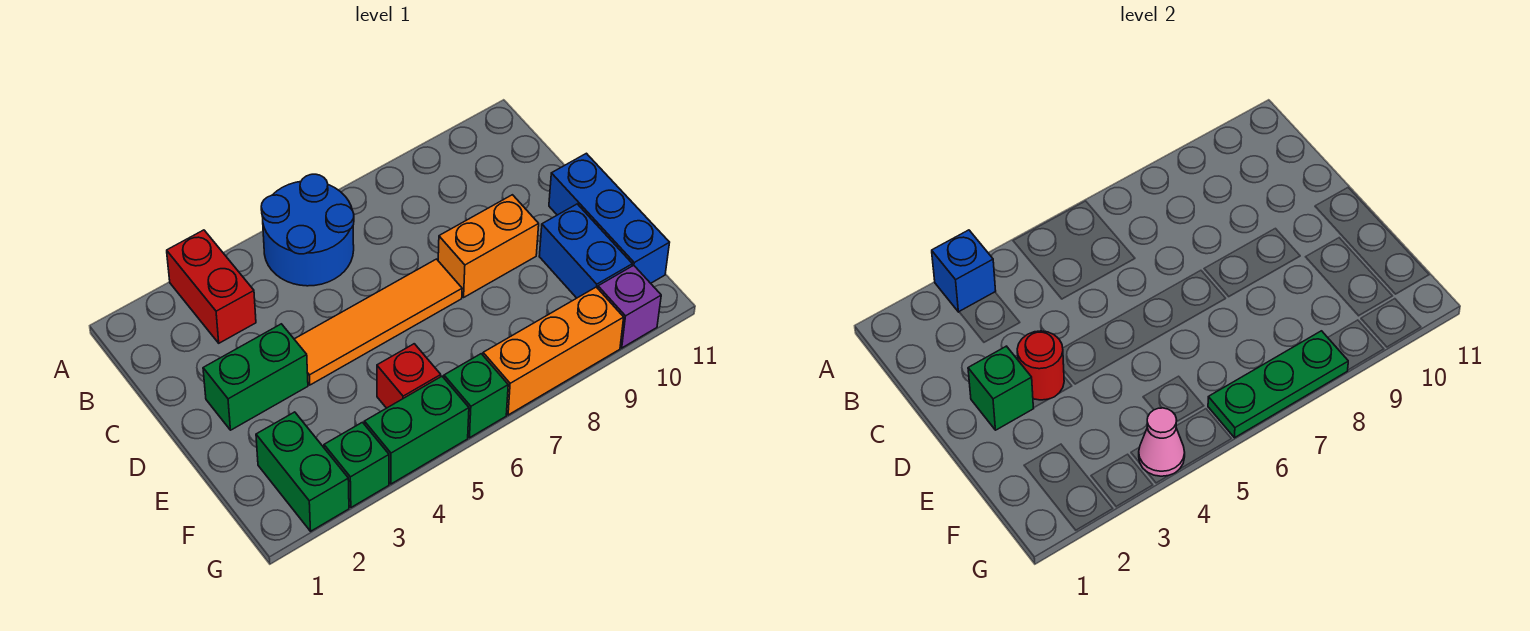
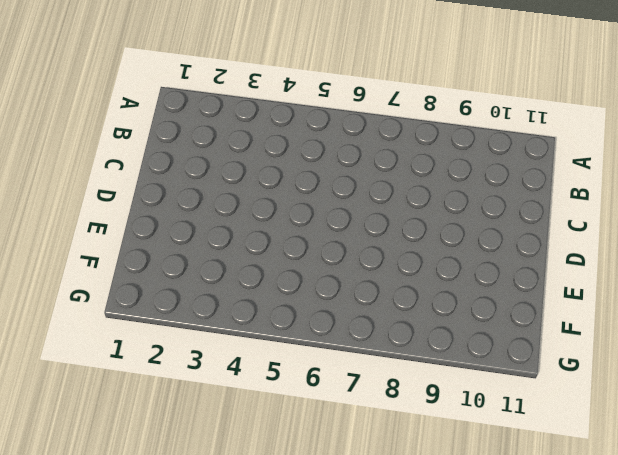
none -> red 1x2 brick [167,230,256,343]
none -> blue 2x2 round brick [261,174,354,286]
none -> green 1x2 brick [203,324,308,430]

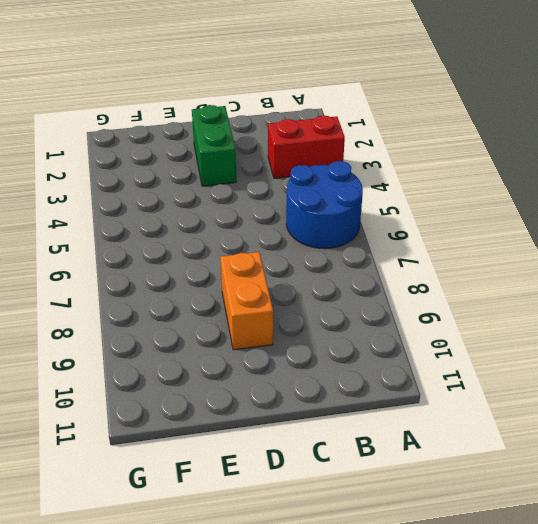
none -> orange 1x4 tile [294,259,462,385]
none -> blue 1x3 brick [549,153,670,283]
none -> blue 1x2 brick [539,204,632,298]

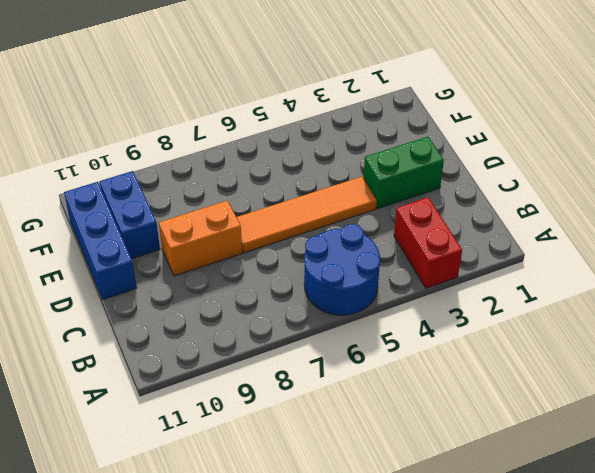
none -> green 1x2 brick [256,412,349,531]
none -> red 1x1 brick [377,344,441,408]
none -> green 1x1 brick [324,422,389,507]

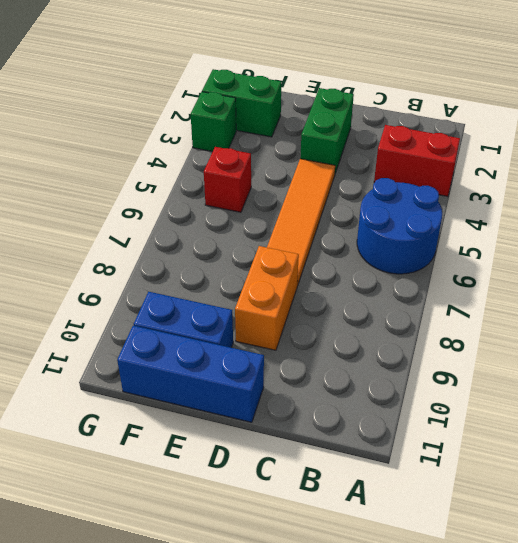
none -> green 1x2 brick [364,376,469,484]
none -> green 1x1 brick [444,354,508,438]
none -> orange 1x3 brick [483,287,624,415]

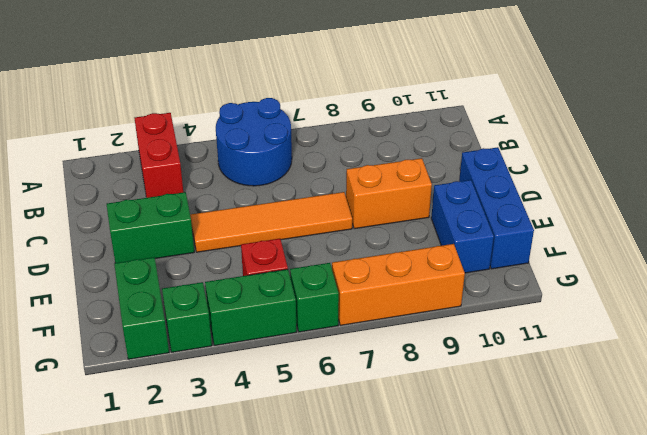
none -> purple 1x1 brick [598,265,661,348]
none -> blue 1x1 brick [932,230,996,312]
none -> green 1x1 brick [968,346,1033,430]

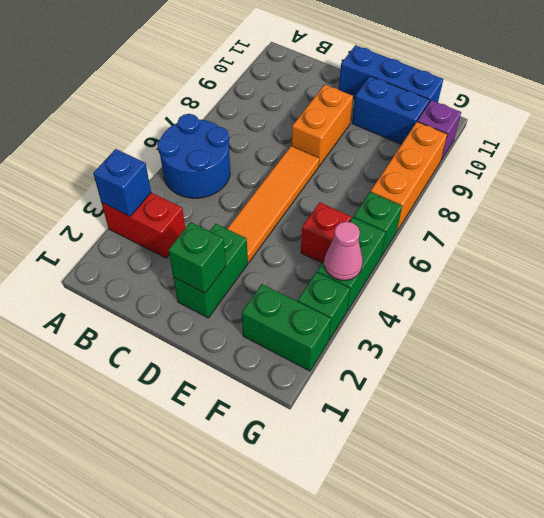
none -> red 1x1 round brick [1017,331,1064,400]
none -> green 1x3 plate [1208,331,1348,438]

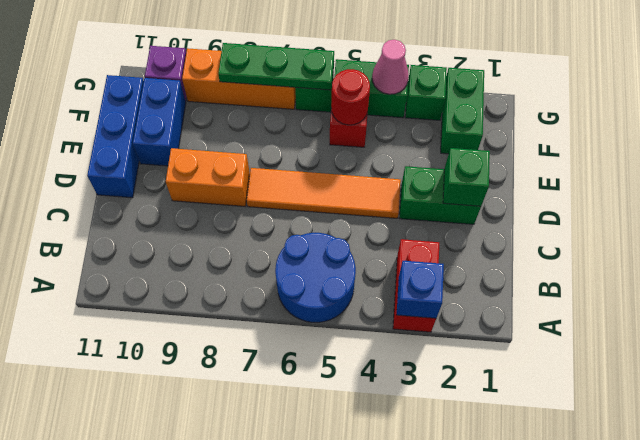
red 1x1 round brick [331,69,370,125] -> red 1x1 round brick moved to [1017,331,1064,400]

